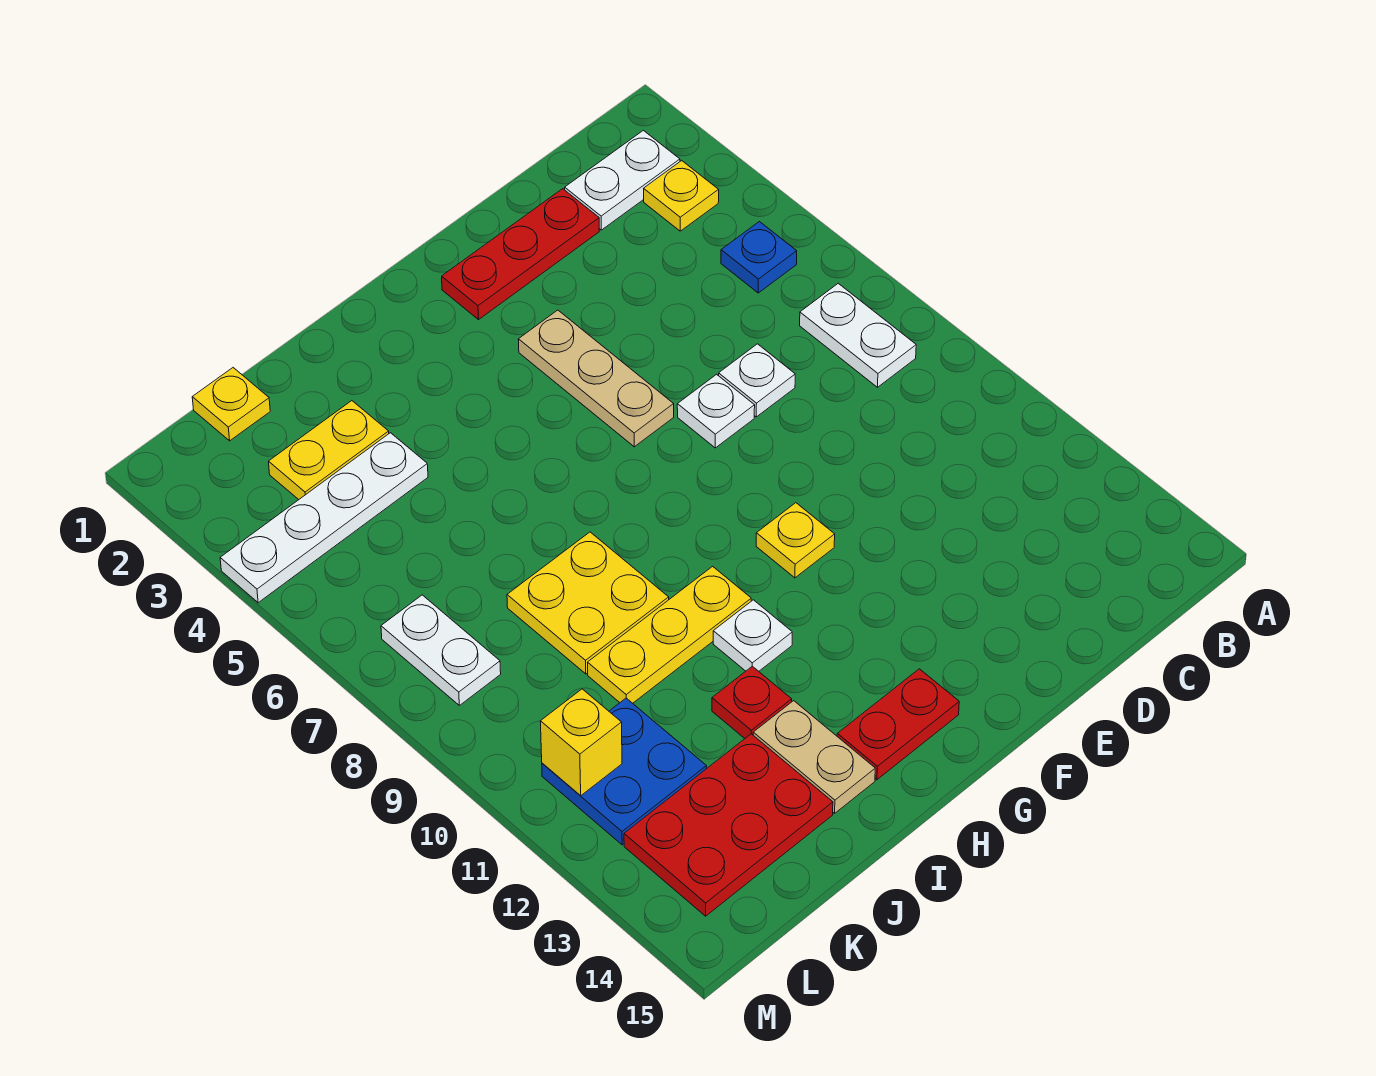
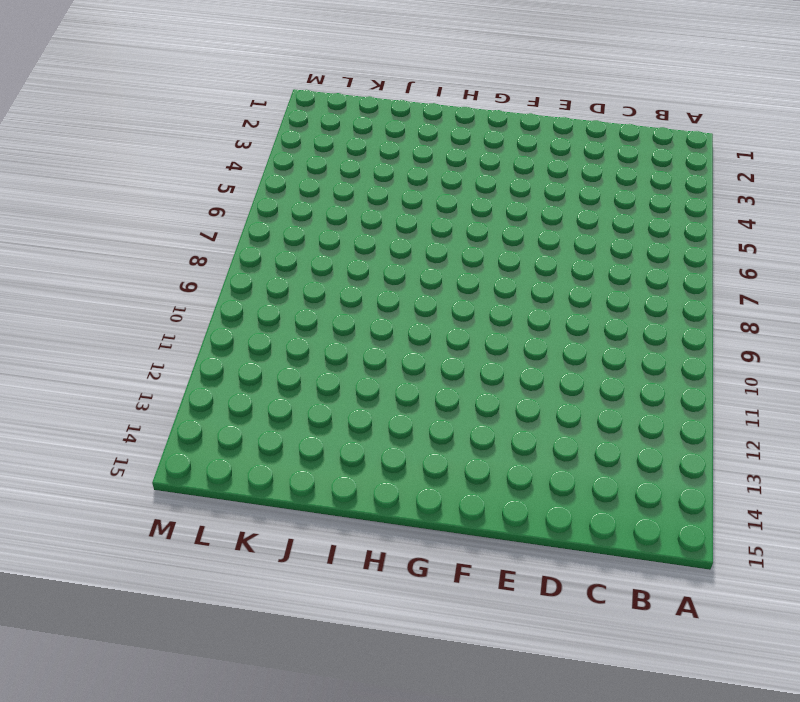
none -> white 1x2 plate [565,130,680,230]
none -> yellow 1x1 plate [644,161,719,231]
none -> blue 1x1 plate [721,222,797,293]

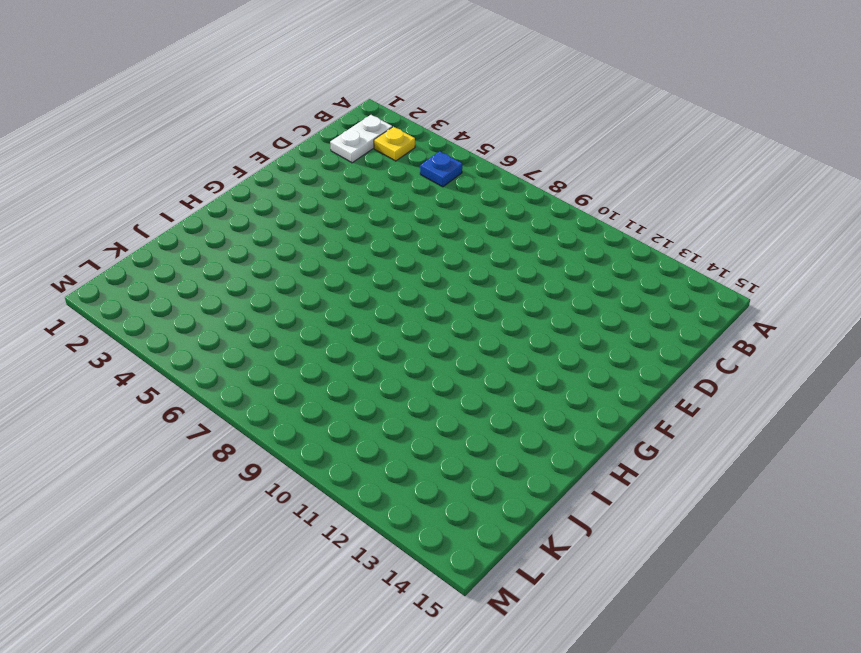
none -> white 1x2 plate [800,283,916,387]
none -> red 1x3 plate [442,189,599,320]
none -> white 1x1 plate [719,344,795,417]

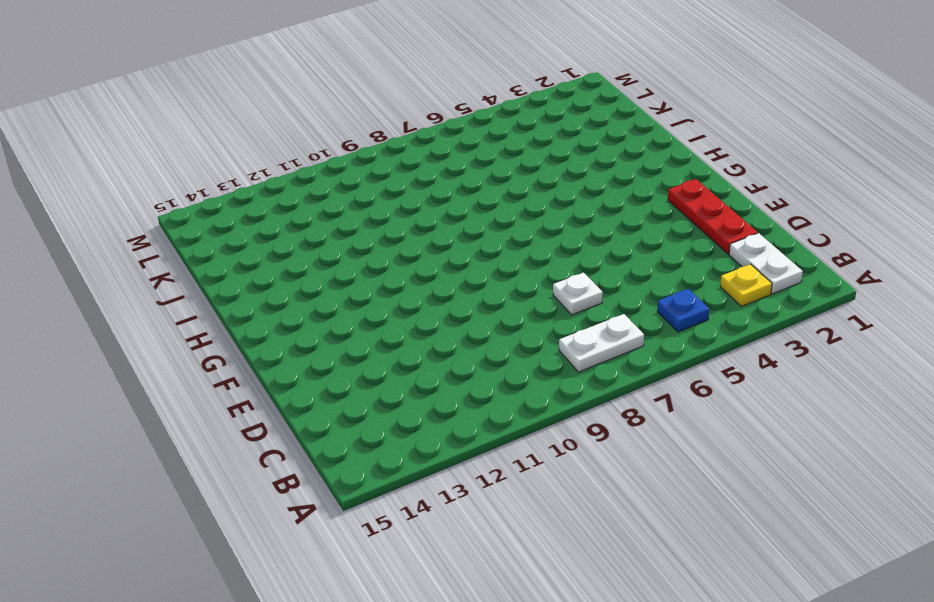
none -> white 1x1 plate [677,374,755,448]
none -> tan 1x3 plate [518,310,674,447]
none -> yellow 1x1 plate [756,503,835,578]

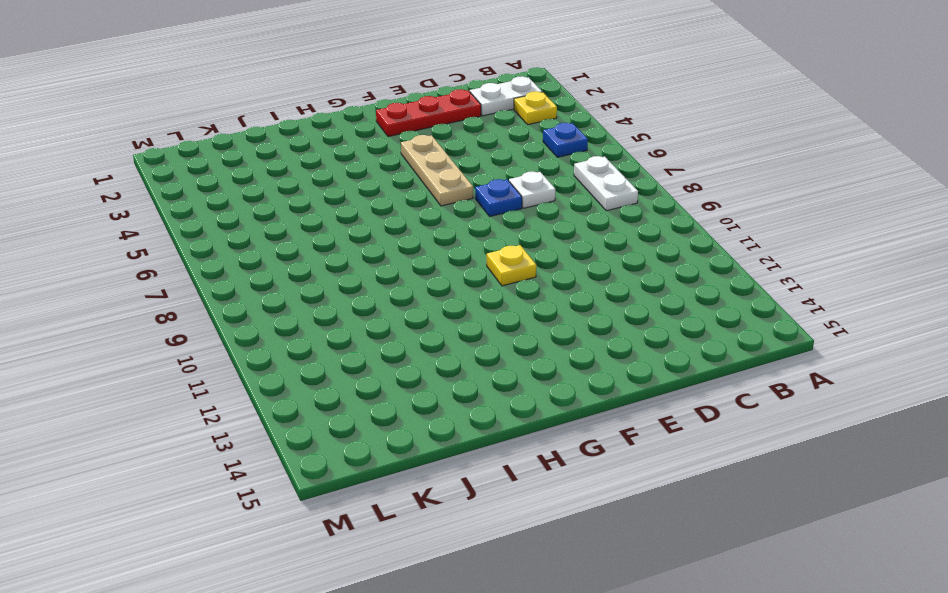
blue 1x1 plate [475,179,522,216] -> white 1x1 plate [677,374,755,448]
none -> red 1x2 plate [837,669,959,780]
none -> yellow 1x3 plate [588,566,751,703]
none -> white 1x1 plate [713,600,792,671]

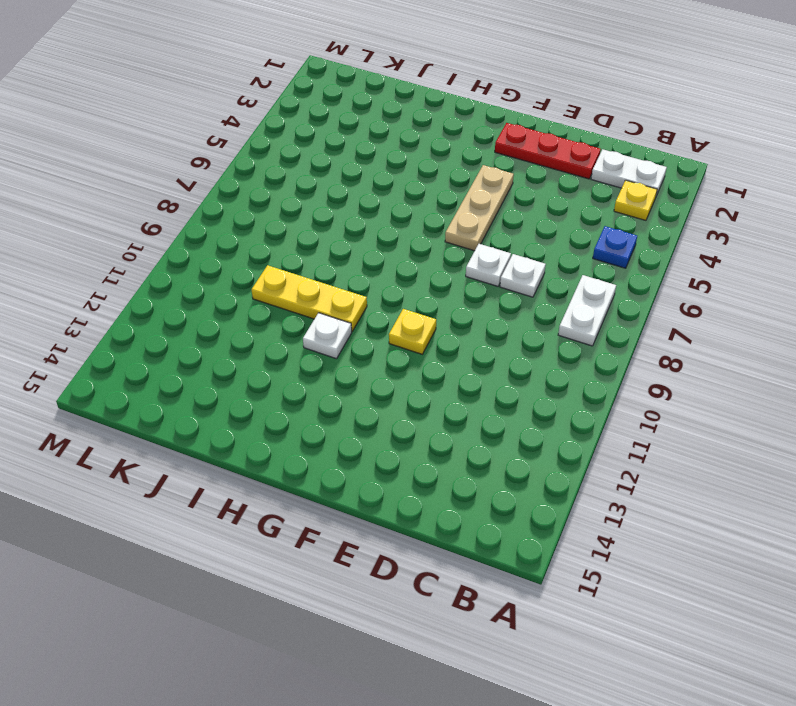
none -> red 1x2 plate [837,669,959,780]
none -> yellow 2x2 plate [507,532,669,674]
none -> red 1x1 plate [712,666,792,738]

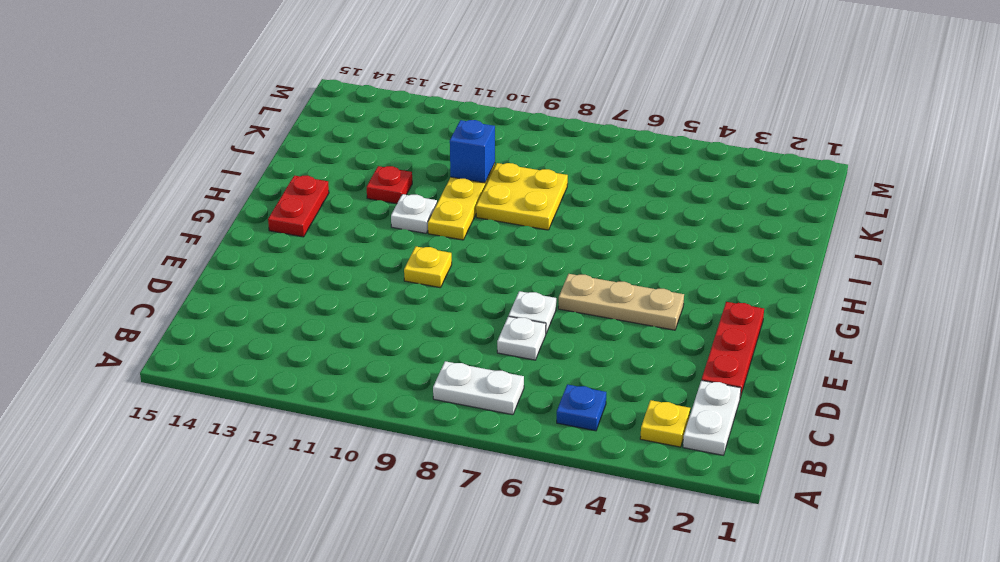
blue 1x1 brick [450,120,495,183] -> none
none -> tan 1x2 plate [753,701,875,813]
none -> yellow 1x2 plate [268,401,389,500]
none -> white 1x4 plate [220,433,428,603]

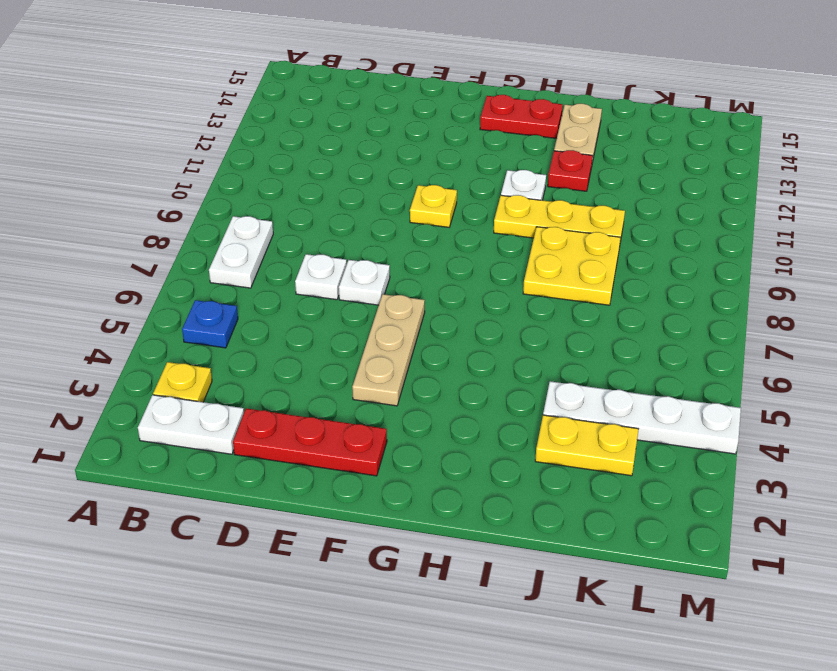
none -> red 2x3 plate [624,734,833,916]
none -> yellow 1x1 plate [192,368,270,441]
none -> blue 2x2 plate [542,698,707,845]

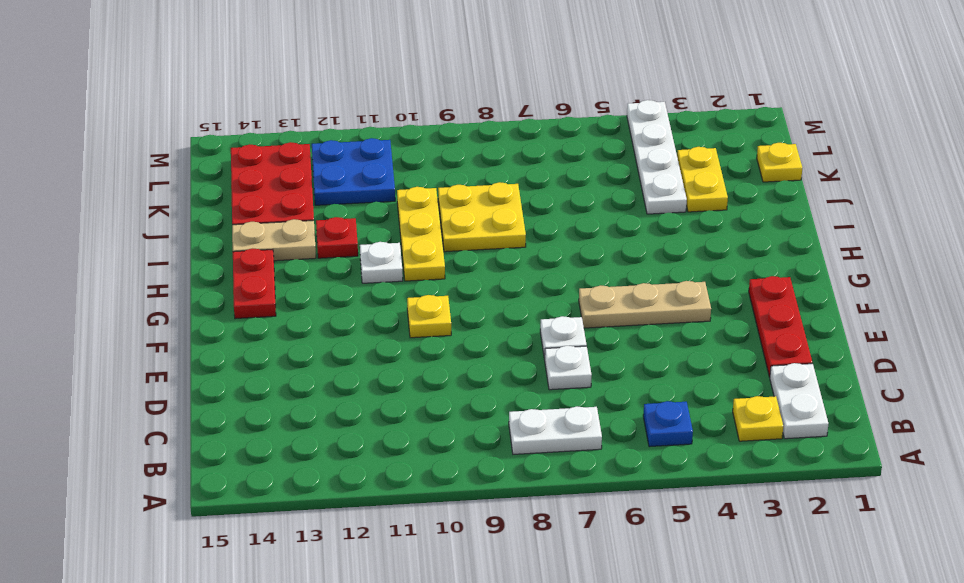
none -> white 1x2 plate [381,595,501,705]
none -> yellow 1x1 brick [541,689,622,796]

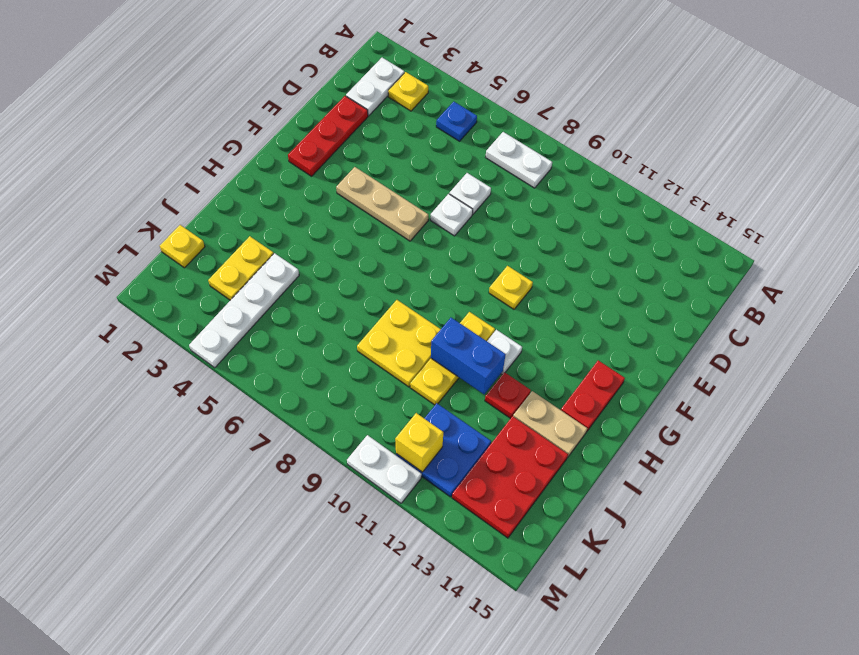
blue 1x2 brick [431,318,506,394] -> none
white 1x2 plate [347,435,422,503] -> white 1x2 plate moved to [381,595,501,705]

